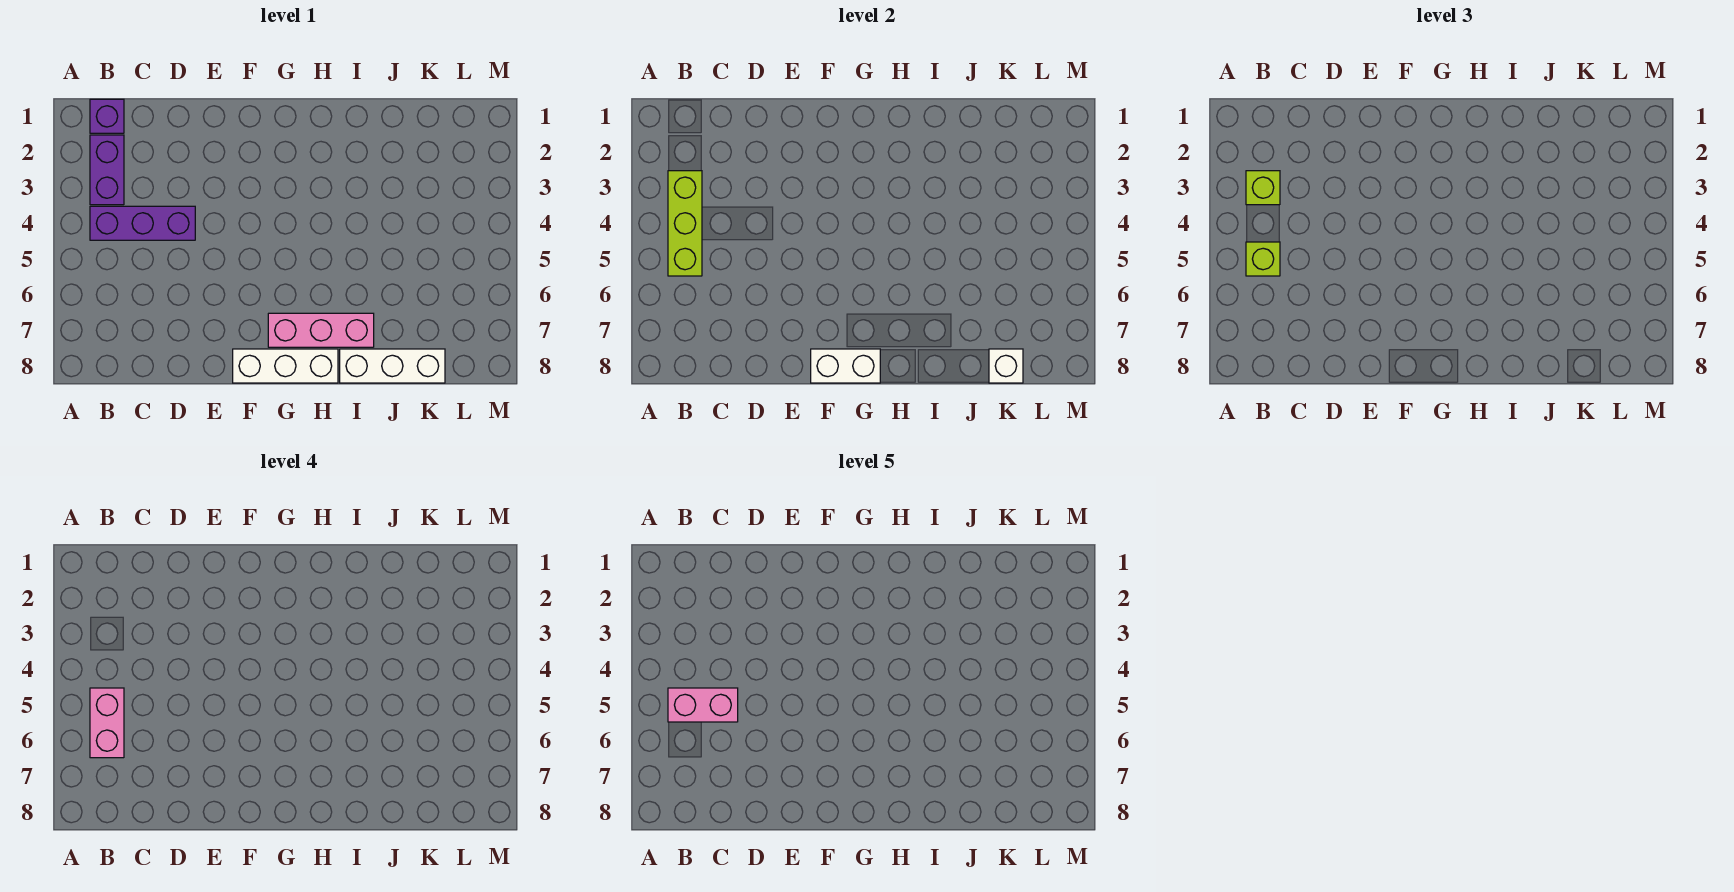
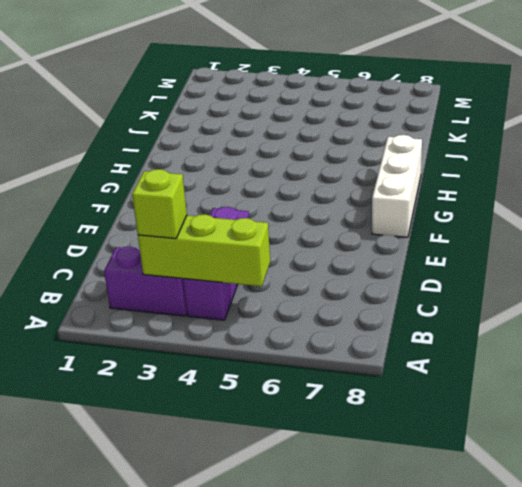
none -> purple 1x1 brick [90,99,124,133]
none -> pink 1x3 brick [268,313,374,347]
none -> white 1x3 brick [340,349,445,383]

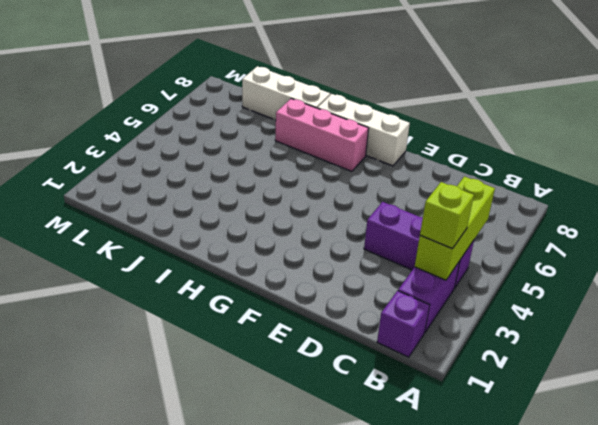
none -> white 1x2 brick [811,349,880,383]
none -> white 1x1 brick [989,349,1023,383]
none -> lime 1x1 brick [1246,242,1280,276]

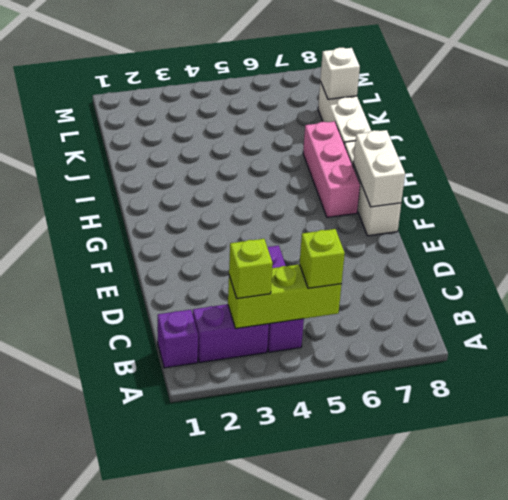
none -> pink 1x2 brick [90,688,124,758]
none -> pink 1x2 brick [668,688,738,722]

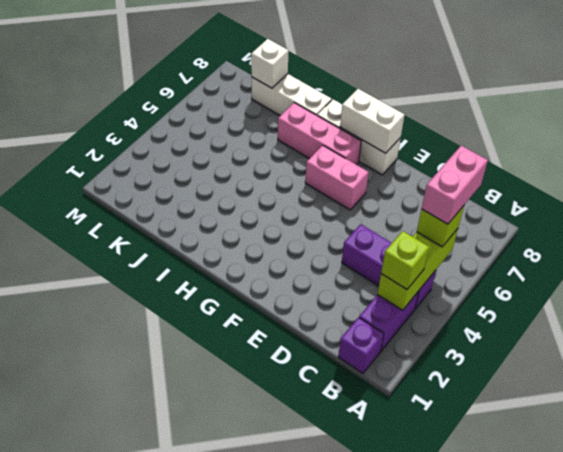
pink 1x2 brick [305,145,369,210] -> pink 1x2 brick moved to [668,688,738,722]

